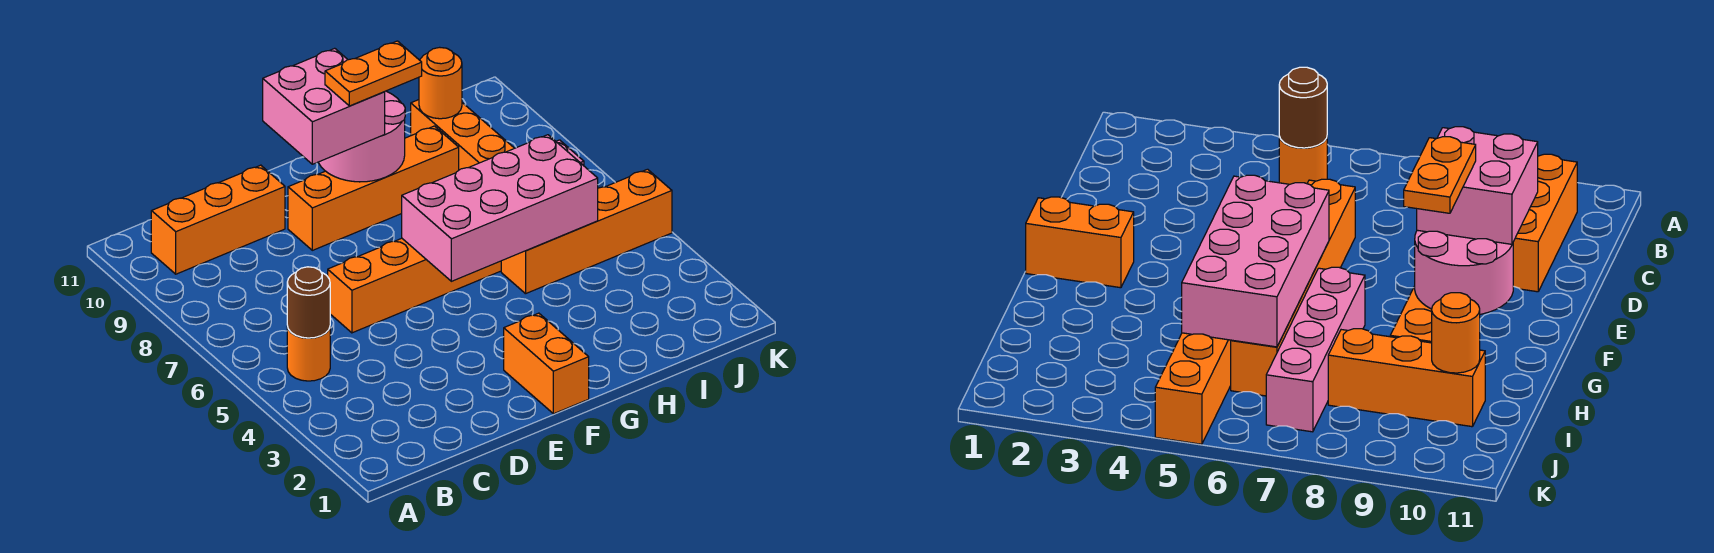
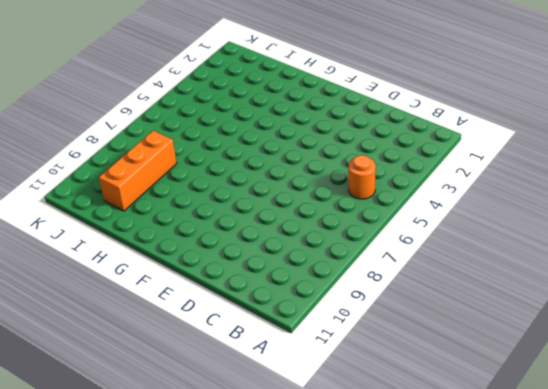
none -> orange 1x3 brick [151,165,285,274]
none -> orange 1x6 brick [328,238,501,333]
none -> orange 1x4 brick [288,126,459,250]

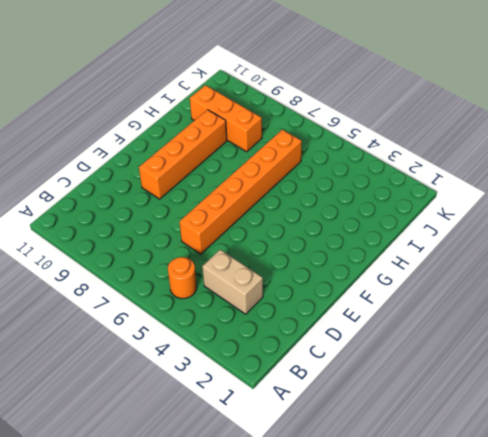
tan 1x2 brick [202,250,263,314] -> none
none -> orange 1x3 brick [151,165,285,274]
none -> orange 1x2 brick [504,313,589,414]
none -> pink 1x4 brick [1266,267,1365,432]

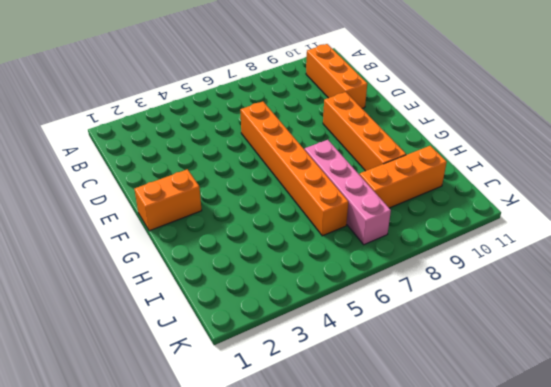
none -> orange 1x1 round brick [287,326,330,381]
none -> orange 1x4 brick [501,169,672,294]
none -> brown 1x1 round brick [287,267,330,338]

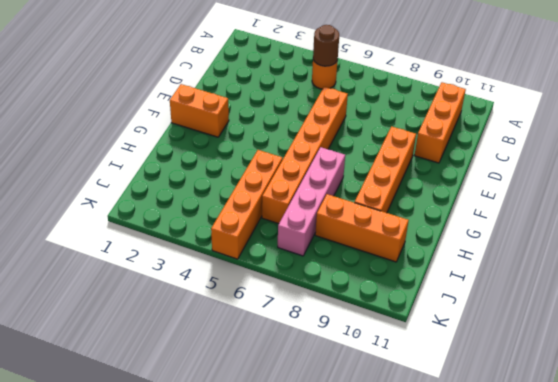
none -> pink 2x4 brick [402,135,598,281]
none -> pink 2x2 round brick [318,91,405,182]
none -> orange 1x1 round brick [419,47,462,119]

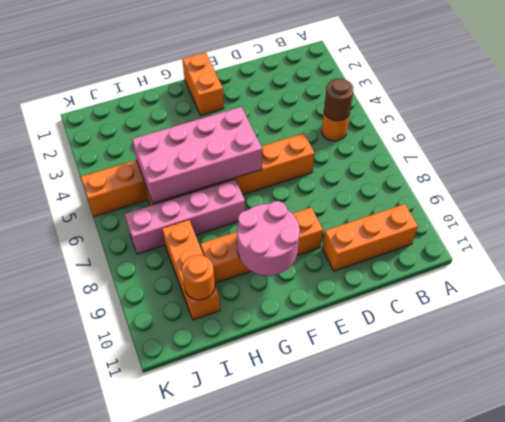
none -> pink 2x2 brick [263,48,385,164]
none -> orange 1x2 plate [325,41,422,106]

